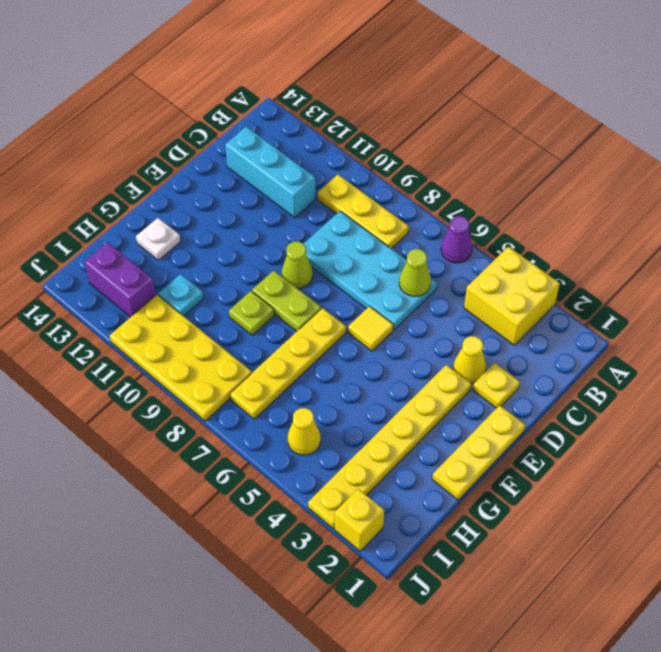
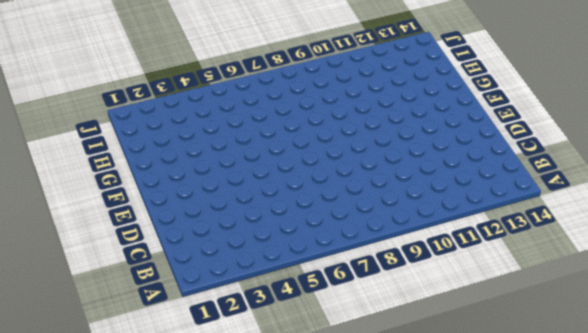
none -> yellow 2x2 brick [464,247,560,345]
none -> purple 1x1 cone [441,216,472,263]
none -> yellow 1x3 plate [317,175,409,249]

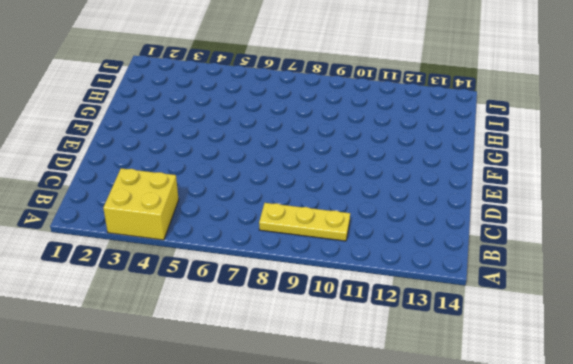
none -> purple 1x1 cone [441,216,472,263]
none -> cyan 2x4 plate [304,211,437,330]
none -> cyan 1x3 brick [225,127,315,218]

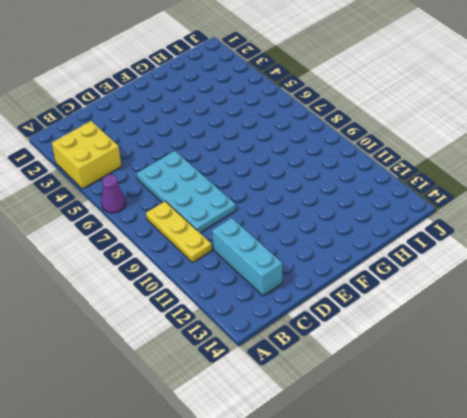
none -> yellow 1x1 plate [473,363,520,408]
none -> yellow 1x1 cone [453,336,486,383]
none -> yellow 1x3 plate [432,405,525,500]

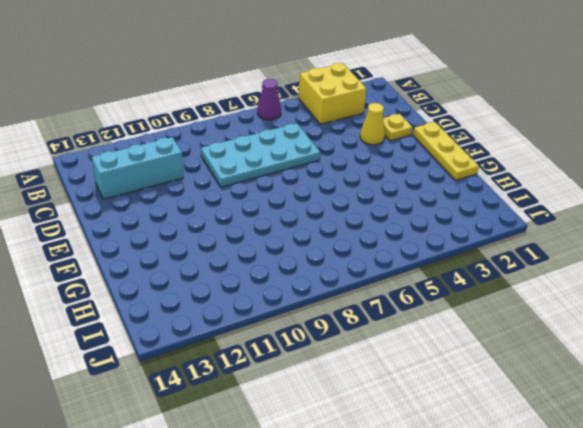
none -> yellow 1x3 plate [317,175,409,249]
none -> yellow 1x6 plate [308,365,471,529]
none -> yellow 1x1 tile [348,306,393,351]

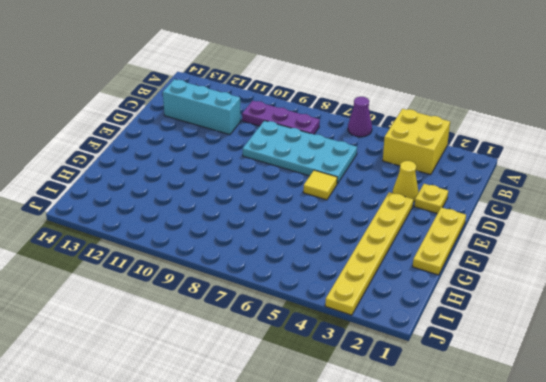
purple 1x3 plate [242,101,320,134] -> yellow 1x3 plate [317,175,409,249]
none -> lime 1x1 cone [282,242,313,288]
none -> yellow 1x4 plate [230,308,346,419]
none -> lime 1x2 plate [252,271,321,331]

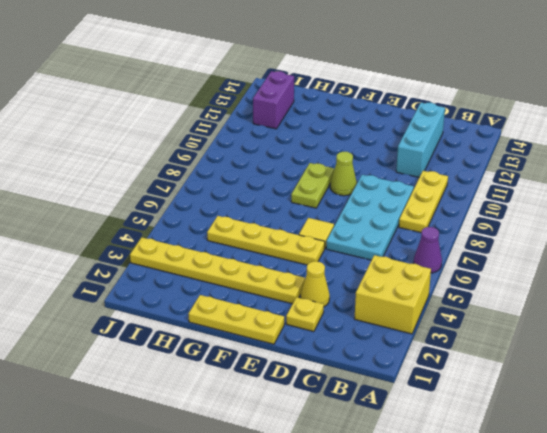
yellow 1x4 plate [207,216,325,265] -> yellow 1x4 plate moved to [230,308,346,419]
none -> lime 1x1 plate [229,291,274,335]
none -> white 1x1 plate [136,218,181,260]
none -> cyan 1x1 plate [158,274,204,316]

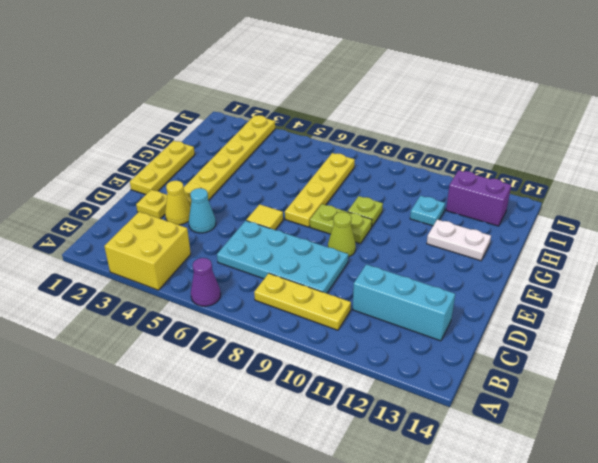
cyan 1x1 cone [189,188,216,233] -> none
white 1x2 plate [427,219,491,261] -> white 1x1 plate [136,218,181,260]
none -> yellow 1x1 cone [288,408,321,455]
none -> yellow 2x4 plate [110,295,252,421]
none -> yellow 1x1 brick [335,489,384,551]

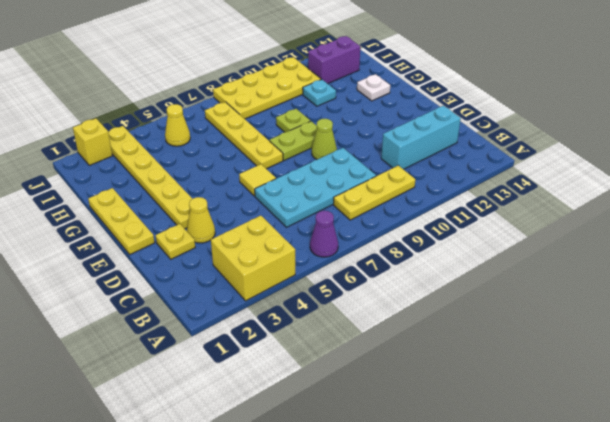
none -> lime 1x1 cone [399,249,431,296]

